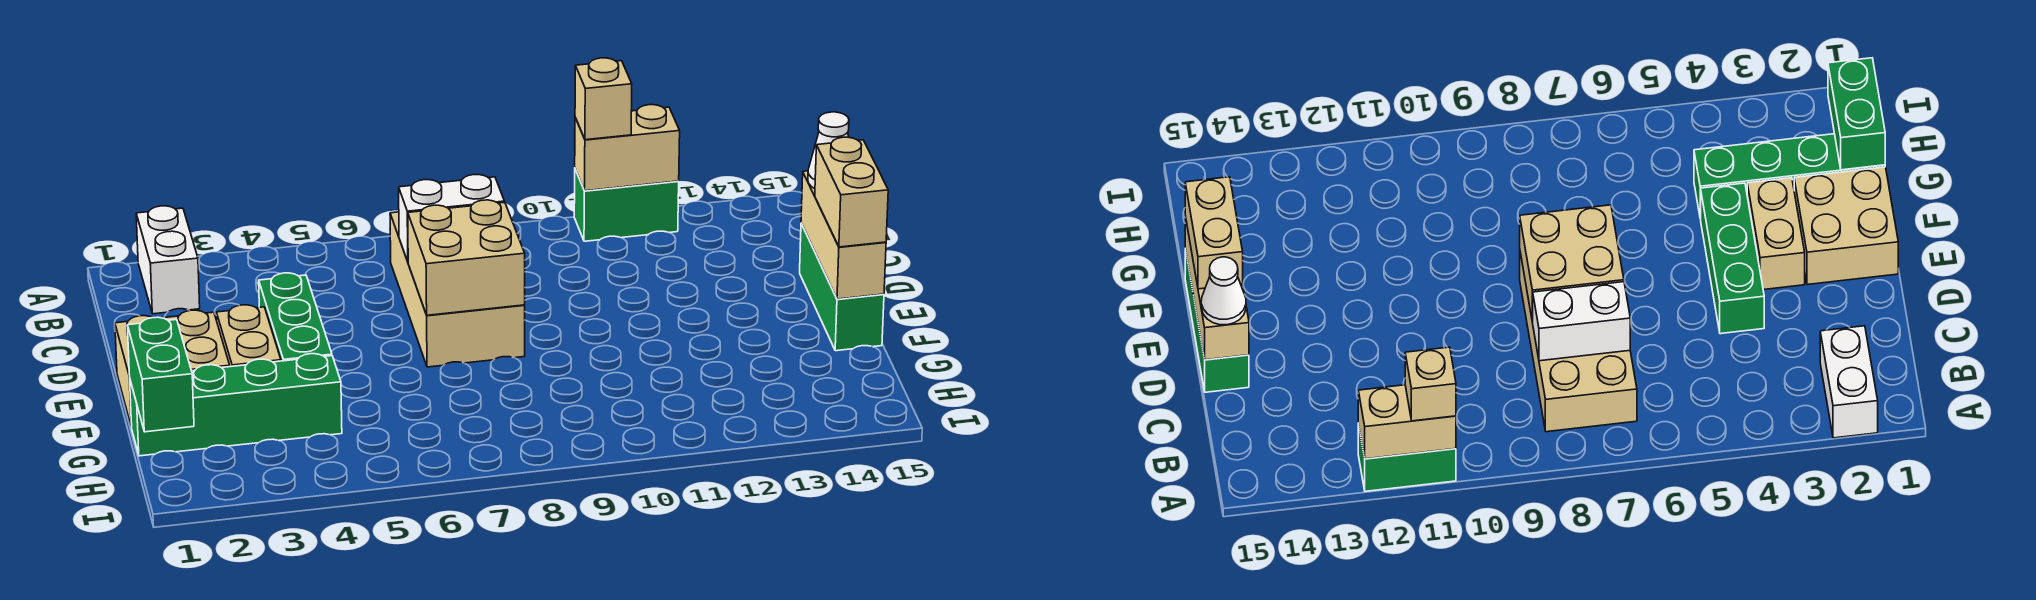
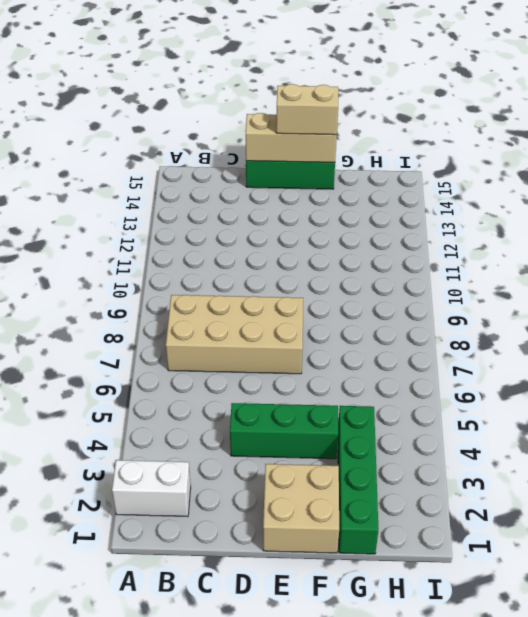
none -> green 1x2 brick [574,169,679,241]
none -> tan 1x2 brick [216,305,281,367]
none -> tan 1x2 brick [575,105,680,191]

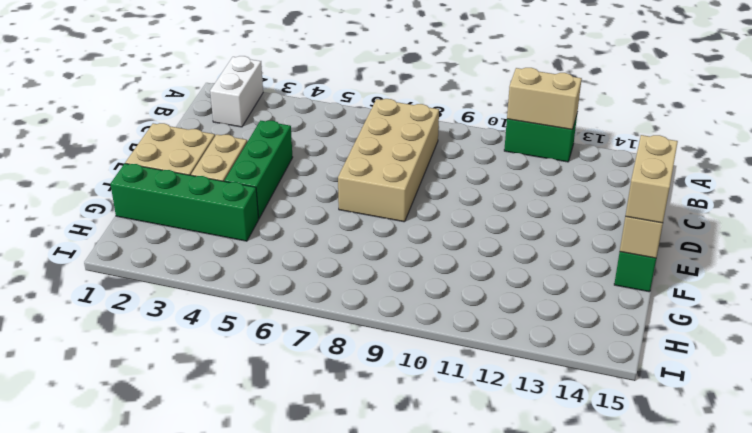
none -> white 1x2 brick [399,175,505,262]
none -> tan 2x2 brick [408,200,525,315]
none -> green 1x2 brick [127,317,194,432]

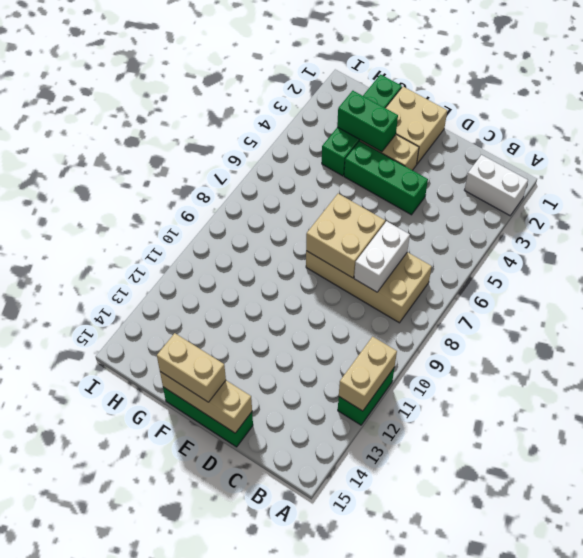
green 1x2 brick [337,91,398,152] -> green 1x2 brick moved to [127,317,194,432]
none -> tan 1x1 brick [575,58,632,140]
none -> white 1x1 cone [808,112,849,189]

